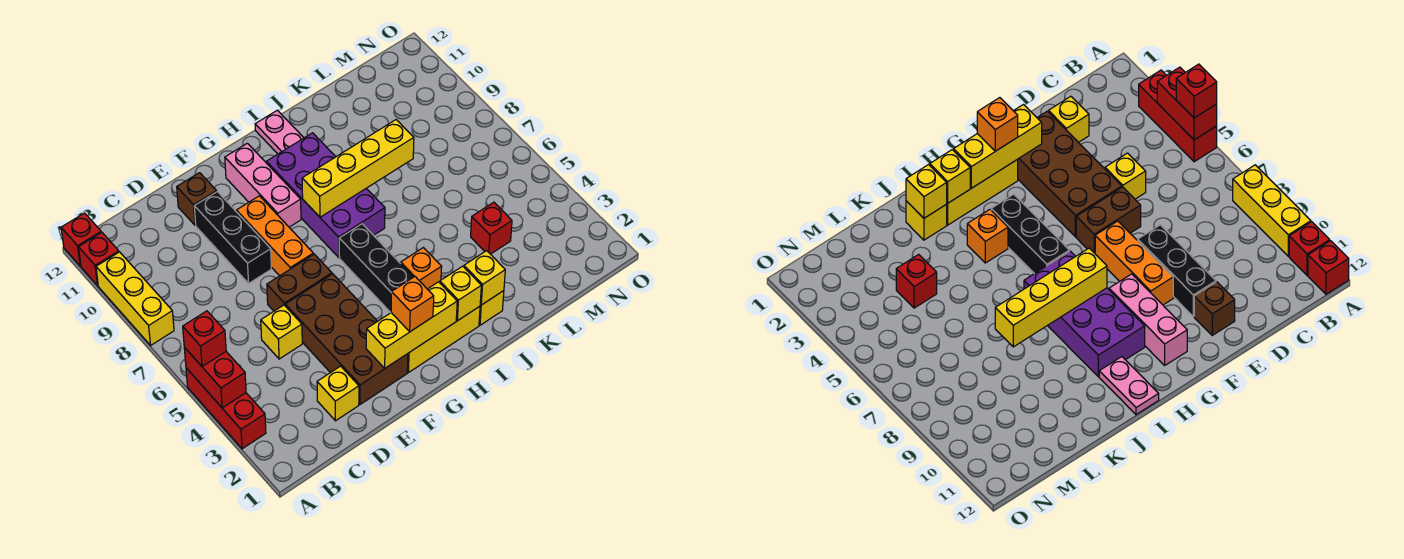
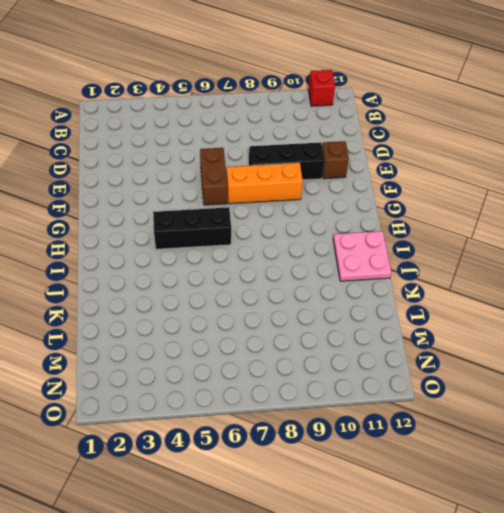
pink 2x2 plate [333,231,391,281] -> pink 1x2 plate [255,110,304,154]
none -> red 1x3 brick [186,368,266,449]
none -> yellow 1x3 brick [96,252,174,345]
none -> red 1x1 brick [61,213,101,266]

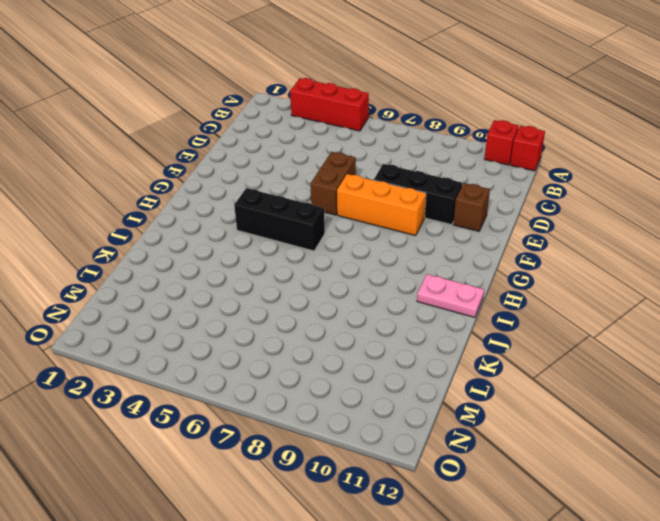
none -> yellow 1x3 brick [96,252,174,345]
none -> yellow 1x1 brick [317,366,359,421]
none -> yellow 1x1 brick [261,305,302,359]

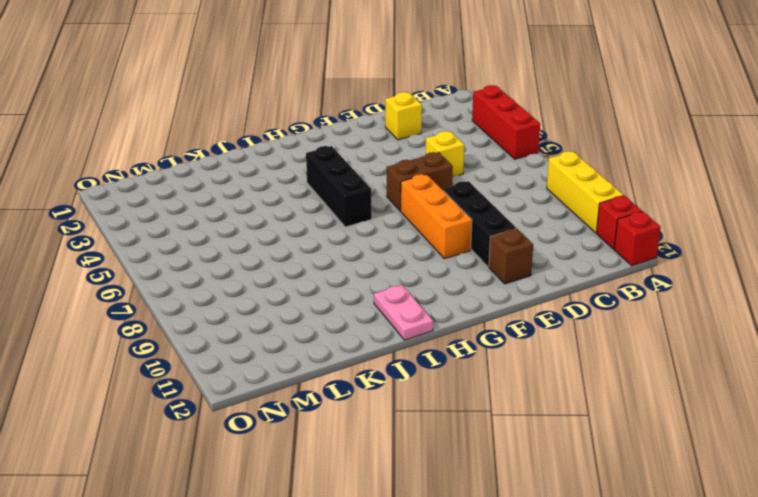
none -> brown 2x4 brick [285,274,408,404]
none -> yellow 1x3 brick [407,306,480,372]
none -> pink 1x3 brick [225,143,301,227]

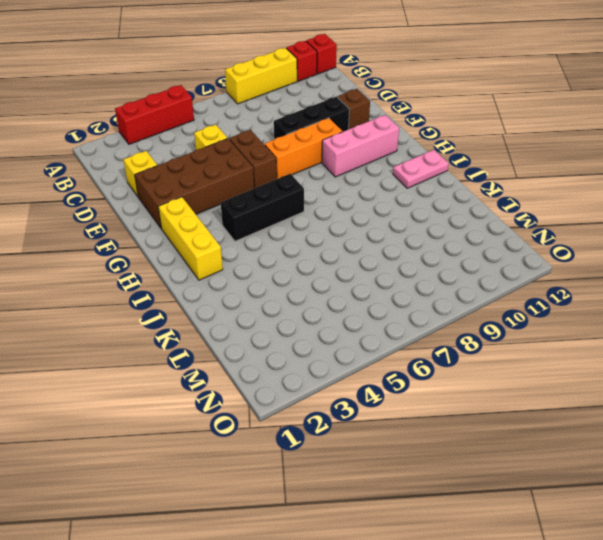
none -> purple 2x4 brick [267,133,385,257]
none -> orange 1x1 brick [401,248,442,289]
none -> yellow 1x1 brick [479,291,504,325]

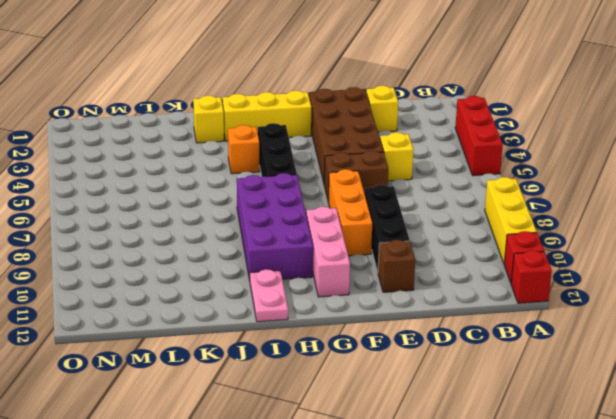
none -> red 1x1 brick [471,202,512,254]
none -> red 1x2 brick [184,347,246,408]
none -> yellow 1x3 brick [366,282,457,368]

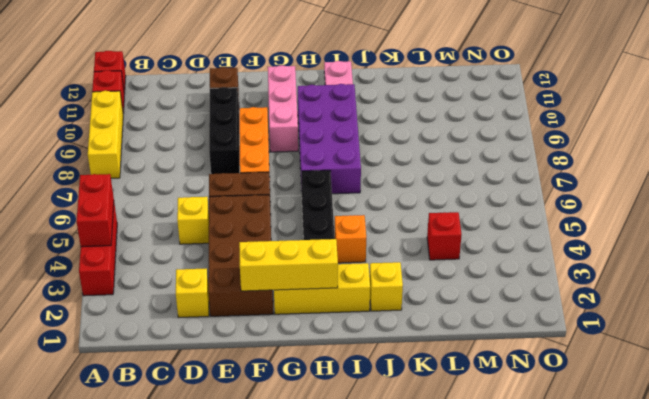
none -> yellow 1x4 brick [302,120,414,217]
none -> yellow 1x1 brick [440,266,481,321]
none -> yellow 1x1 brick [464,251,505,305]

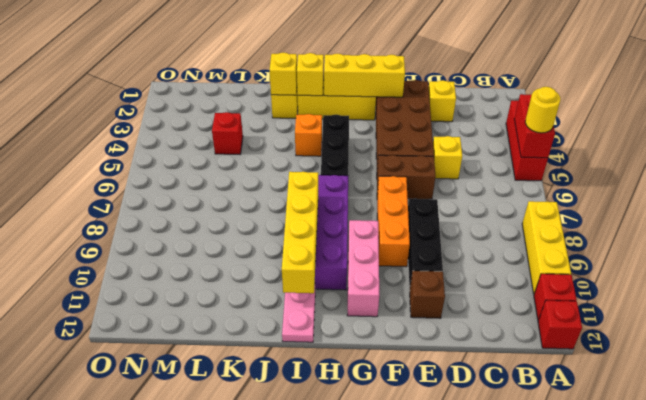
yellow 1x1 round brick [525,87,560,133] -> red 1x1 brick [183,311,226,366]
yellow 1x4 brick [282,172,318,293] -> yellow 1x4 brick turned to [302,120,414,217]
none -> orange 1x1 brick [391,277,434,332]

